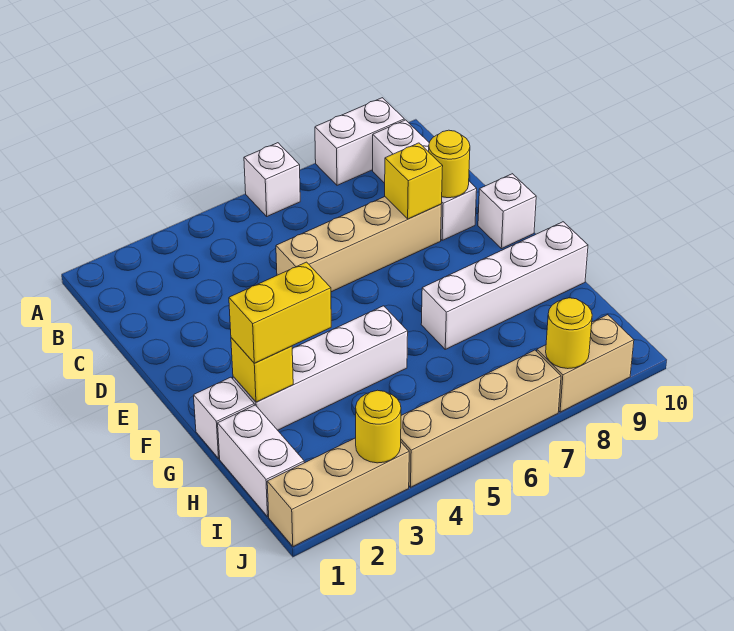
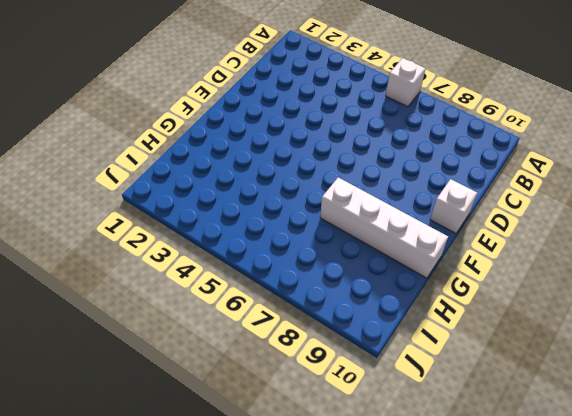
none -> white 1x2 brick [315,98,404,185]
none -> white 1x3 brick [373,120,477,240]
none -> tan 1x4 brick [276,197,441,292]

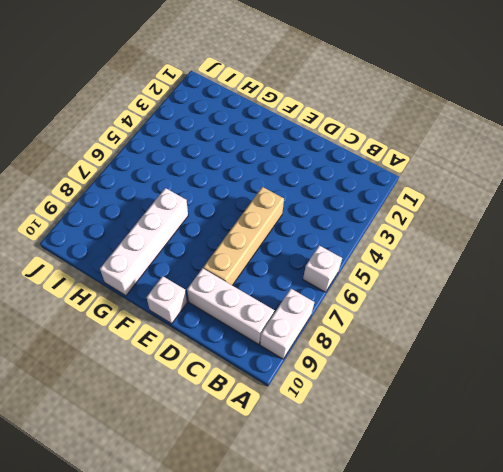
none -> white 1x1 brick [194,377,254,458]
none -> white 1x4 brick [233,306,408,430]
none -> white 1x2 brick [218,405,304,516]

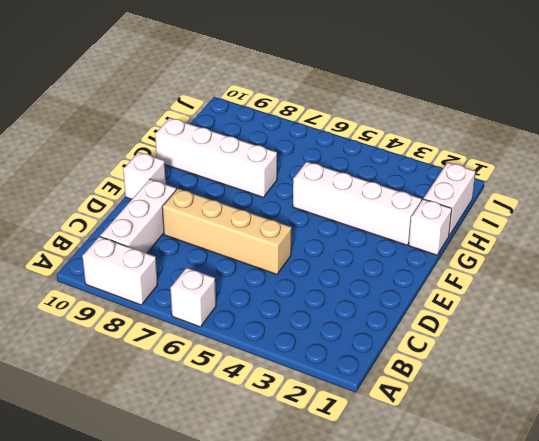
none -> tan 1x3 brick [267,438,409,547]
none -> tan 1x4 brick [401,350,561,487]
none -> tan 1x2 brick [537,315,634,412]

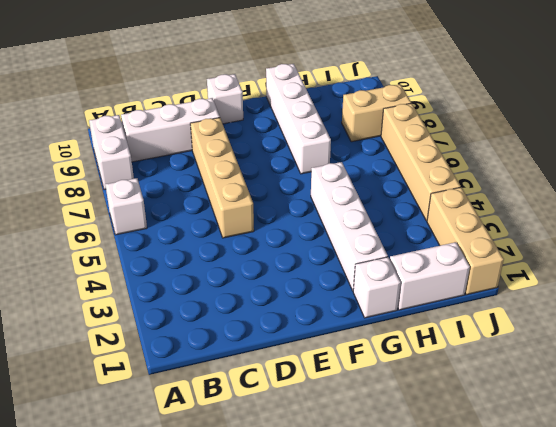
tan 1x2 brick [342,84,411,142] -> tan 1x2 brick turned to [537,315,634,412]
none -> yellow 1x1 brick [385,143,443,219]
none -> yellow 1x1 round brick [429,130,470,198]
none -> yellow 1x1 brick [231,338,293,402]

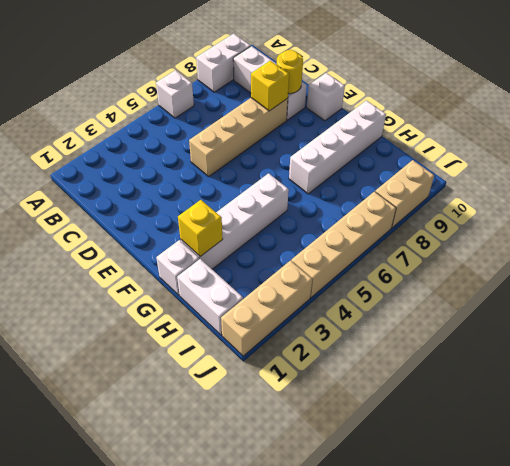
none -> yellow 1x1 round brick [356,390,401,463]
none -> yellow 1x1 round brick [546,298,592,369]
none -> yellow 1x2 brick [229,262,331,363]

